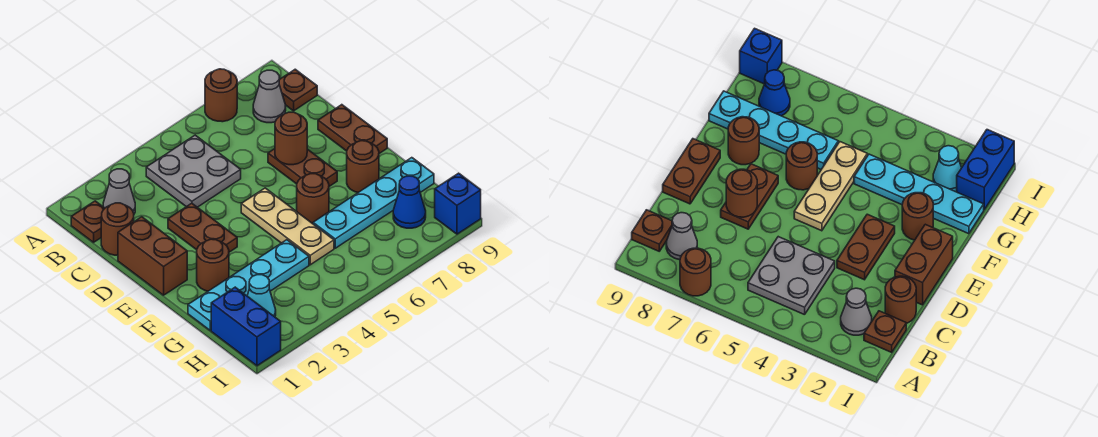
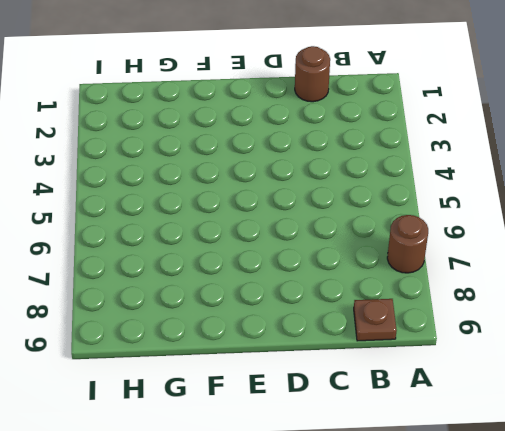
none -> brown 1x1 plate [71,201,105,242]
none -> grey 1x1 cone [103,169,135,214]
none -> grey 2x2 plate [146,135,241,207]

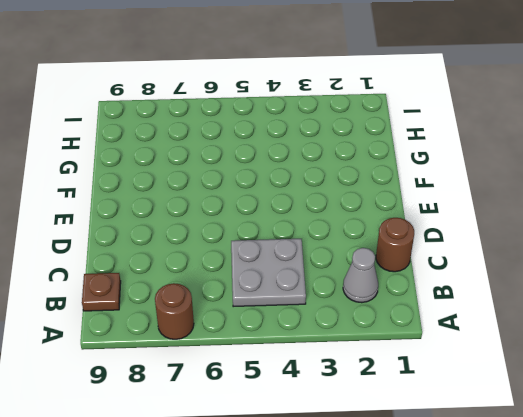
none -> brown 1x1 plate [71,201,105,242]
none -> grey 1x1 cone [253,70,286,123]
none -> brown 1x2 brick [118,217,187,295]

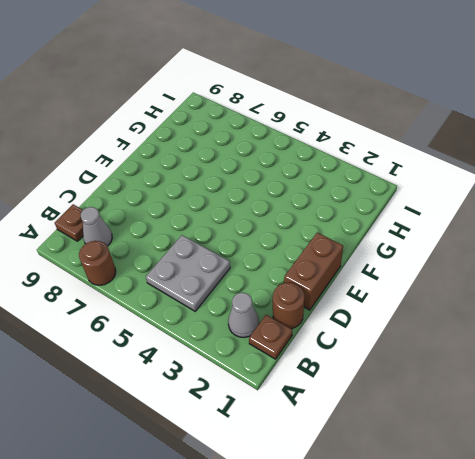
none -> brown 1x2 plate [168,203,237,252]
none -> brown 1x2 plate [268,149,337,186]
none -> brown 1x2 plate [318,105,387,154]

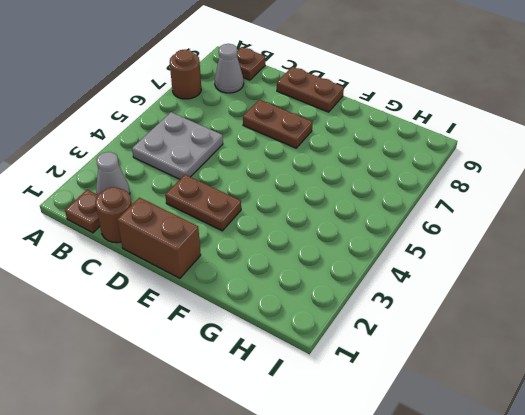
none -> tan 1x3 plate [241,188,334,265]
none -> brown 1x1 round brick [197,239,229,291]
none -> brown 1x1 round brick [297,174,329,224]

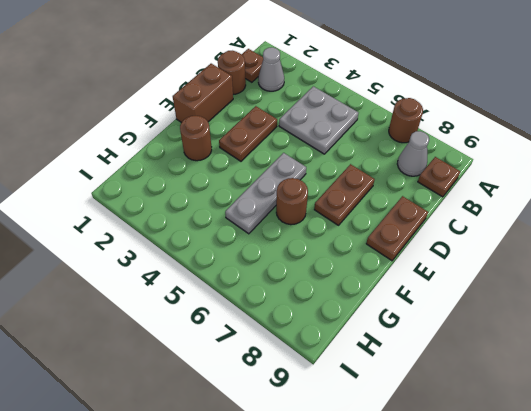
grey 1x3 plate [225,153,306,234] -> tan 1x3 plate [241,188,334,265]
none -> brown 1x1 round brick [347,141,379,193]
none -> cyan 1x4 plate [188,240,309,330]
none -> cyan 1x4 plate [313,158,434,248]

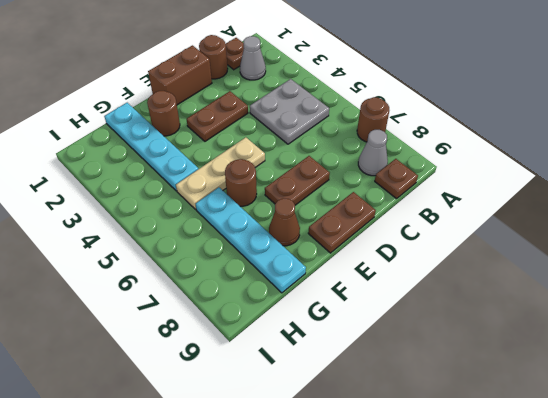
brown 1x1 cone [269,198,300,246] -> brown 1x1 round brick [347,141,379,193]
none -> blue 1x2 brick [211,287,281,366]
none -> cyan 1x1 cone [247,275,276,317]
none -> blue 1x1 cone [393,176,426,228]

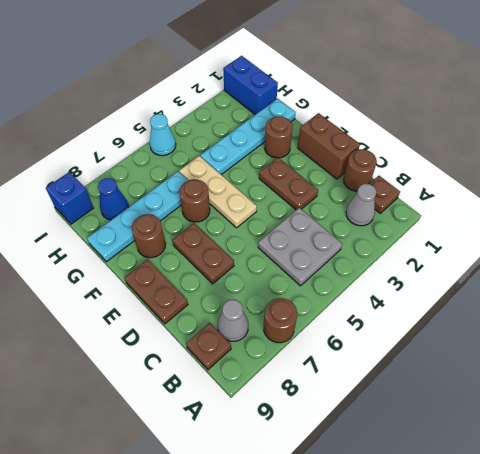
cyan 1x1 cone [150,114,176,156] -> cyan 1x1 cone moved to [247,275,276,317]
none -> brown 1x1 round brick [275,112,307,165]

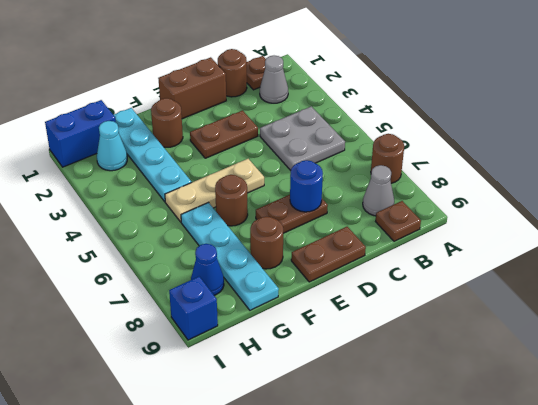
blue 1x1 round brick [290,160,323,212] -> brown 1x1 round brick [275,112,307,165]

